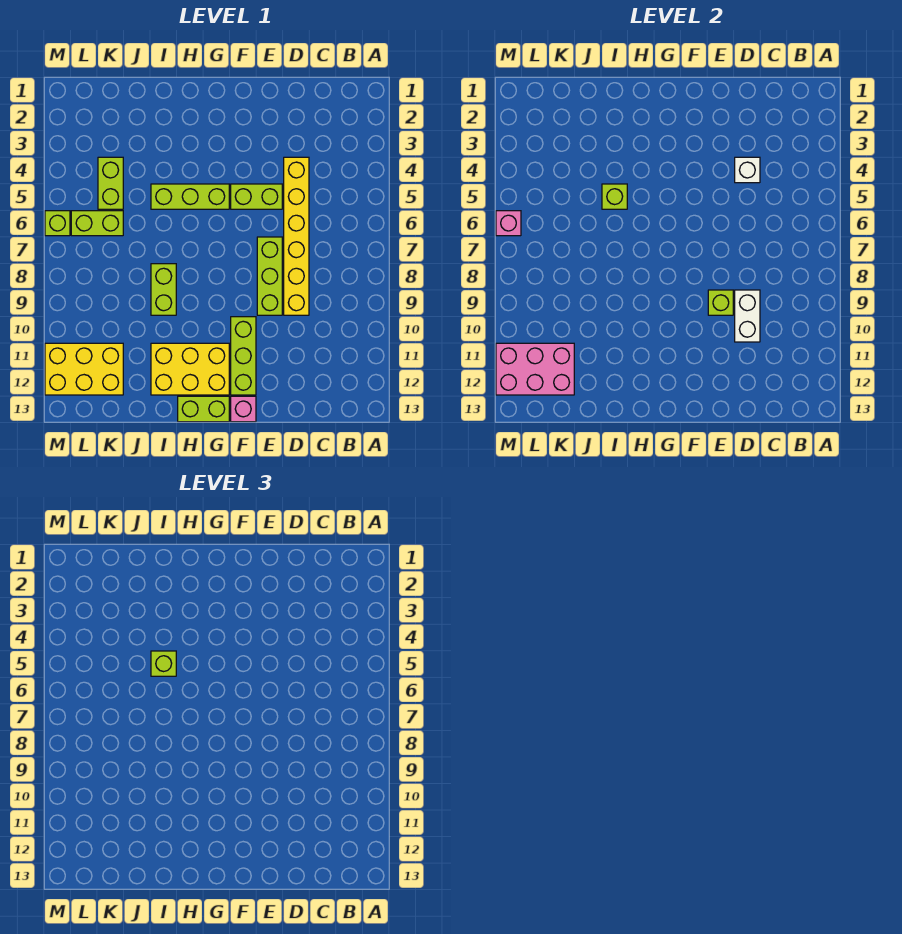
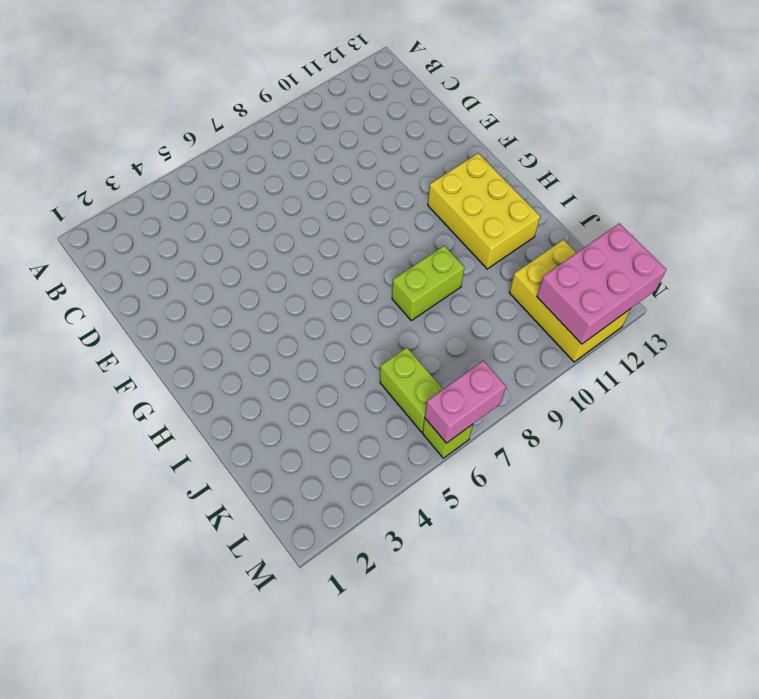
pink 2x3 brick [537,223,667,344] -> pink 2x3 brick turned to [496,343,574,395]
pink 1x2 brick [425,361,506,443] -> pink 1x1 brick [496,211,521,236]
none -> yellow 1x6 brick [284,157,309,315]
none -> lime 1x2 brick [231,184,282,209]
none -> lime 1x3 brick [257,237,282,315]

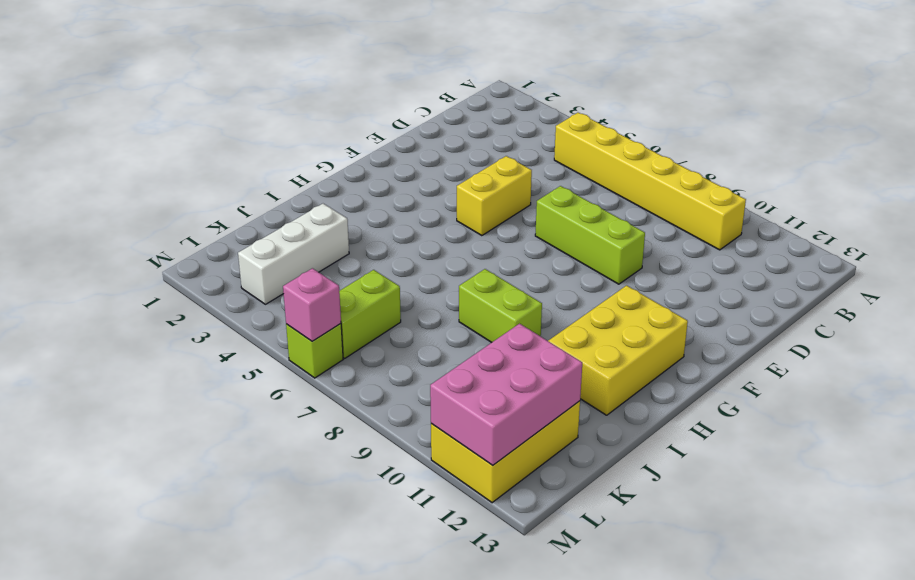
yellow 1x6 brick [554,113,746,250] -> yellow 1x6 brick moved to [284,157,309,315]
yellow 1x2 brick [457,156,532,236] -> lime 1x2 brick [231,184,282,209]
white 1x3 brick [238,204,349,304] -> none
none -> lime 1x3 brick [231,317,256,395]
none -> pink 1x1 brick [231,396,256,422]
none -> lime 1x3 brick [151,184,229,209]

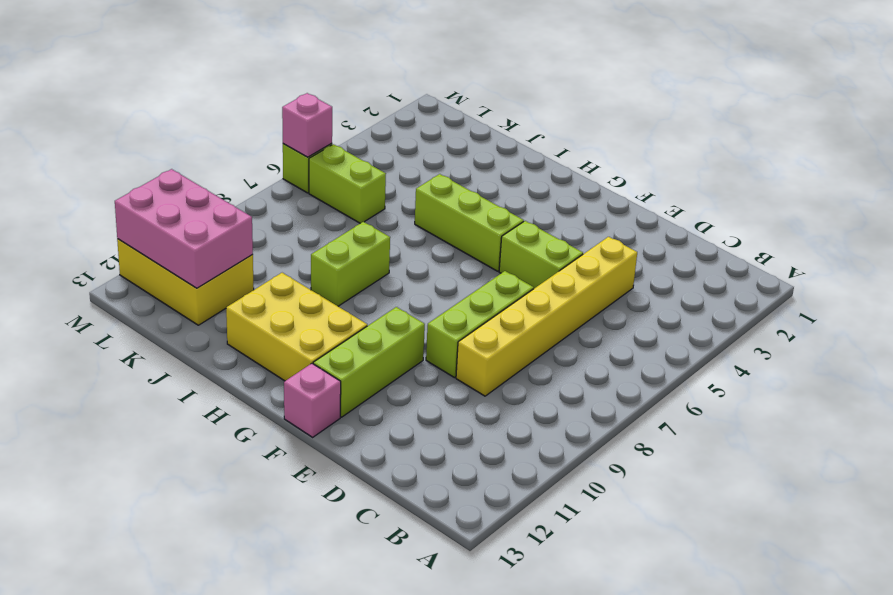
none -> lime 1x2 brick [178,396,229,422]
none -> lime 1x2 brick [98,157,123,209]
none -> white 1x1 brick [735,157,760,183]

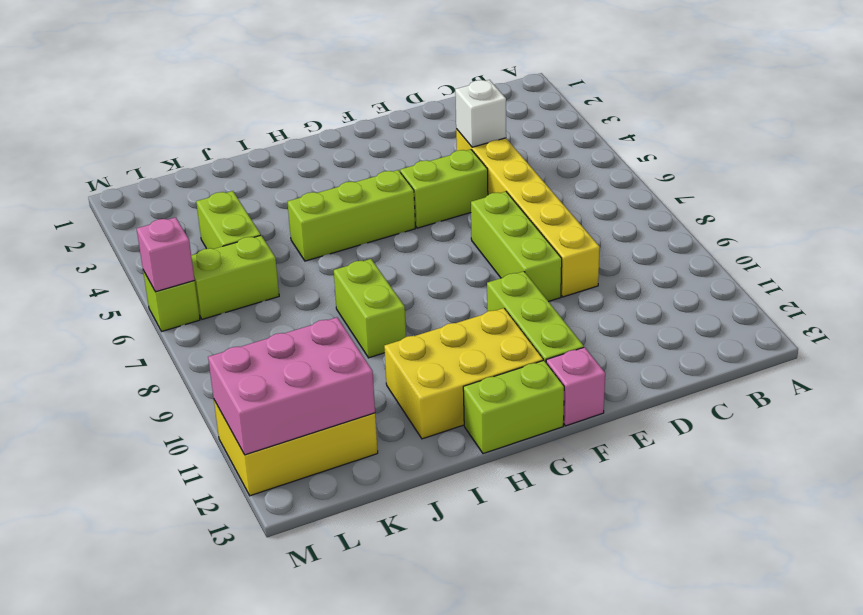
none -> white 1x2 brick [735,290,760,342]
none -> lime 1x1 brick [708,290,733,315]
none -> lime 1x1 brick [602,184,627,209]

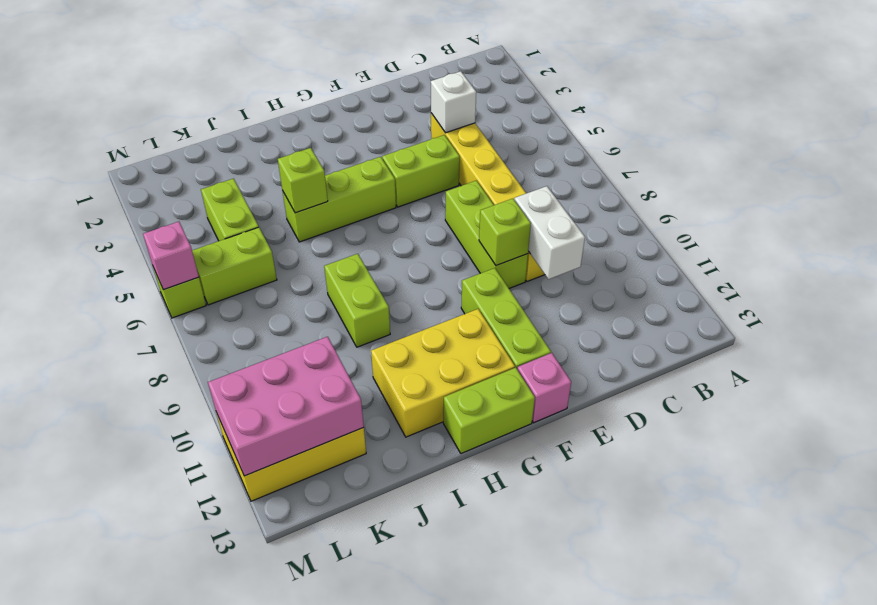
none -> lime 1x1 brick [151,651,176,676]

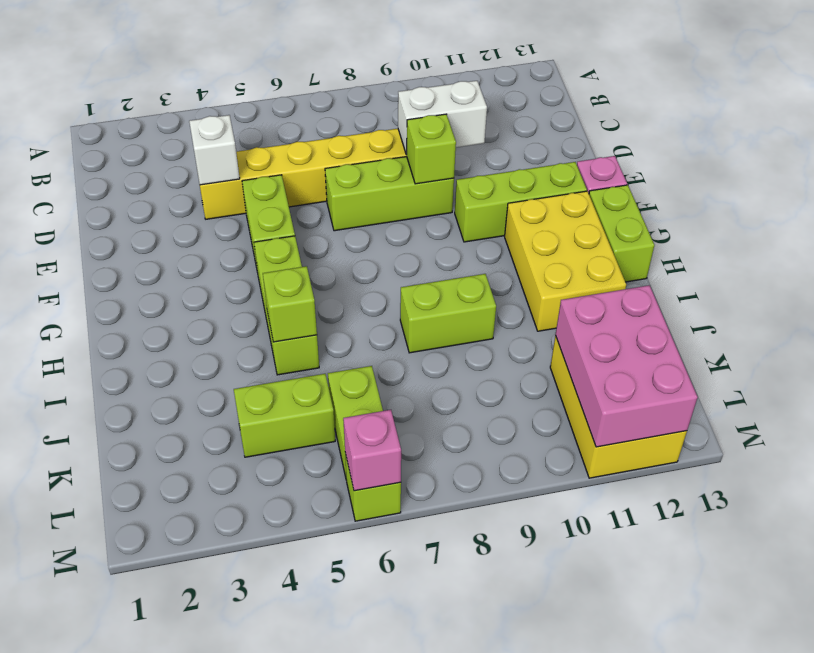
none -> lime 1x1 brick [151,651,176,676]

